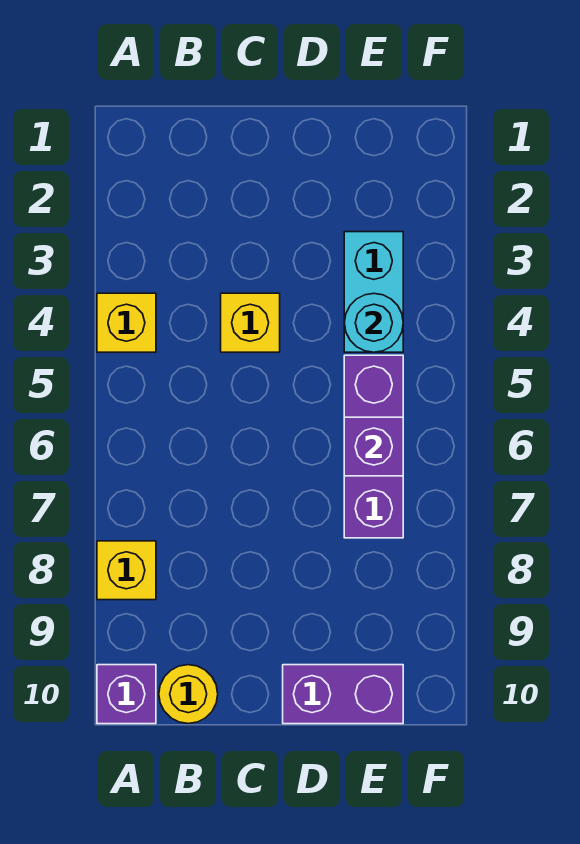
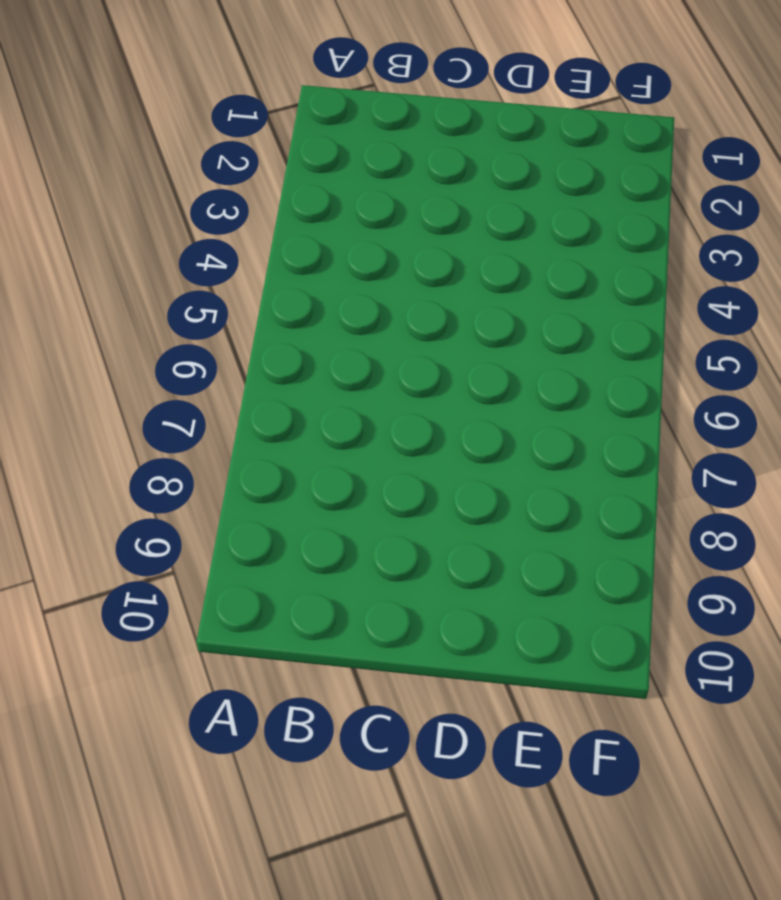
none -> yellow 1x1 brick [97,293,156,352]
none -> yellow 1x1 brick [97,541,156,600]

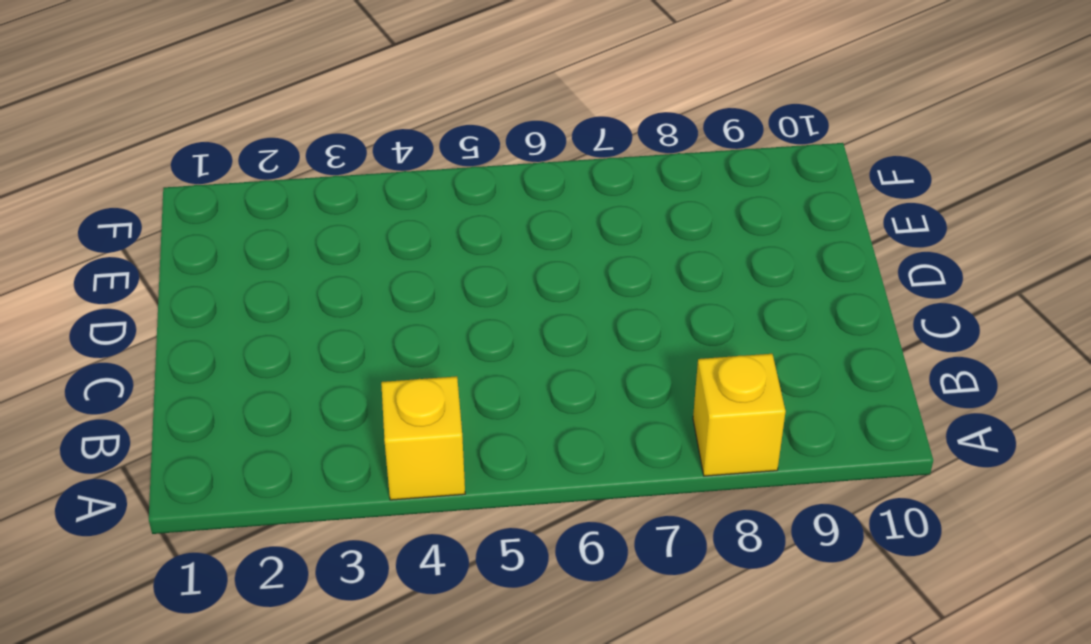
none -> purple 1x1 brick [97,665,156,724]
none -> yellow 1x1 round brick [159,665,218,724]

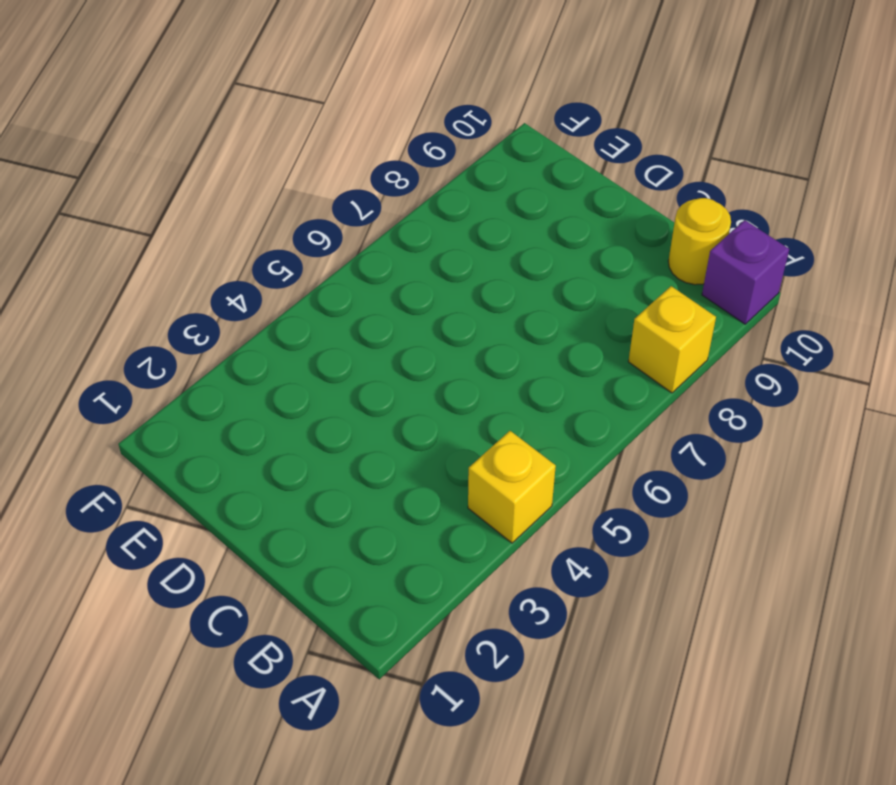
none -> yellow 1x1 brick [221,293,280,352]
none -> purple 1x2 brick [283,665,403,724]

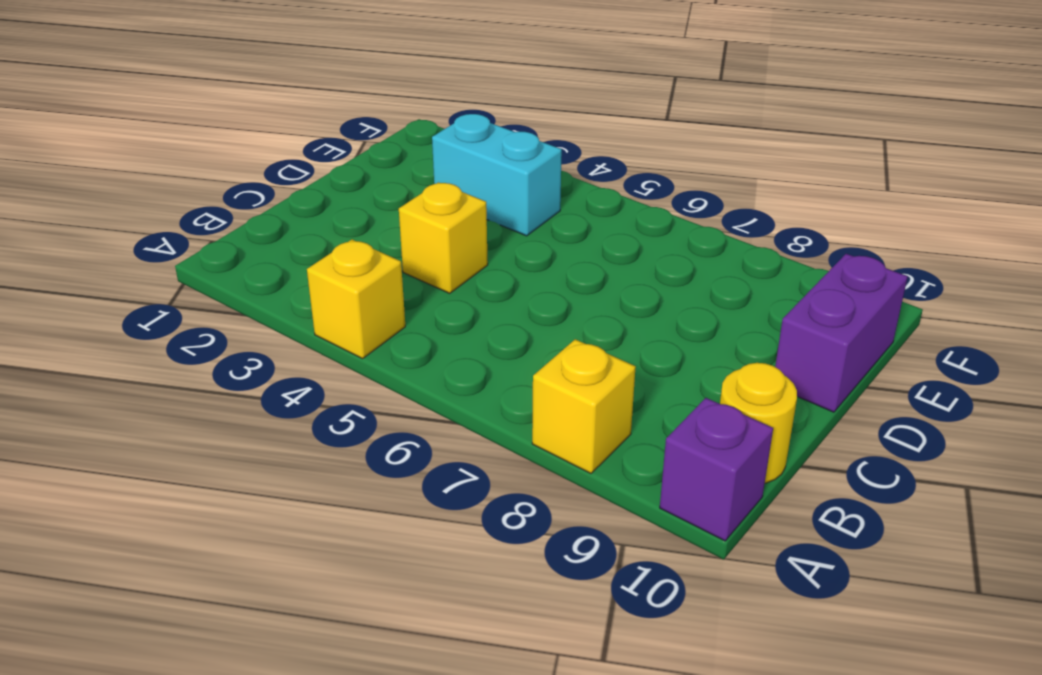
none -> purple 1x3 brick [344,355,403,538]
none -> cyan 1x1 round brick [344,294,403,352]

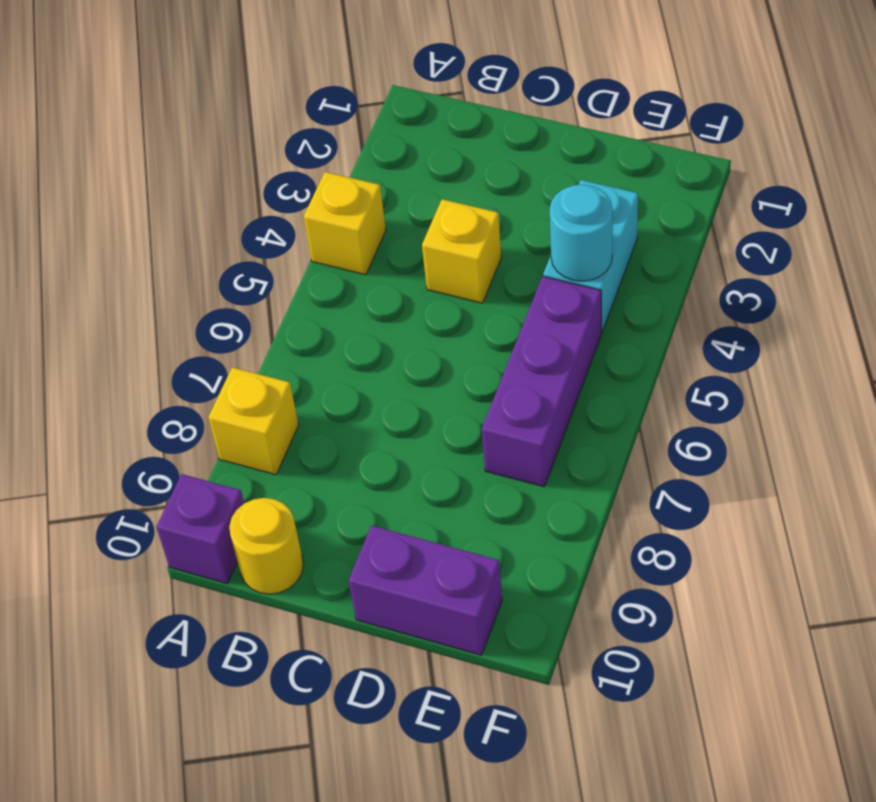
none -> purple 1x1 brick [344,417,403,476]

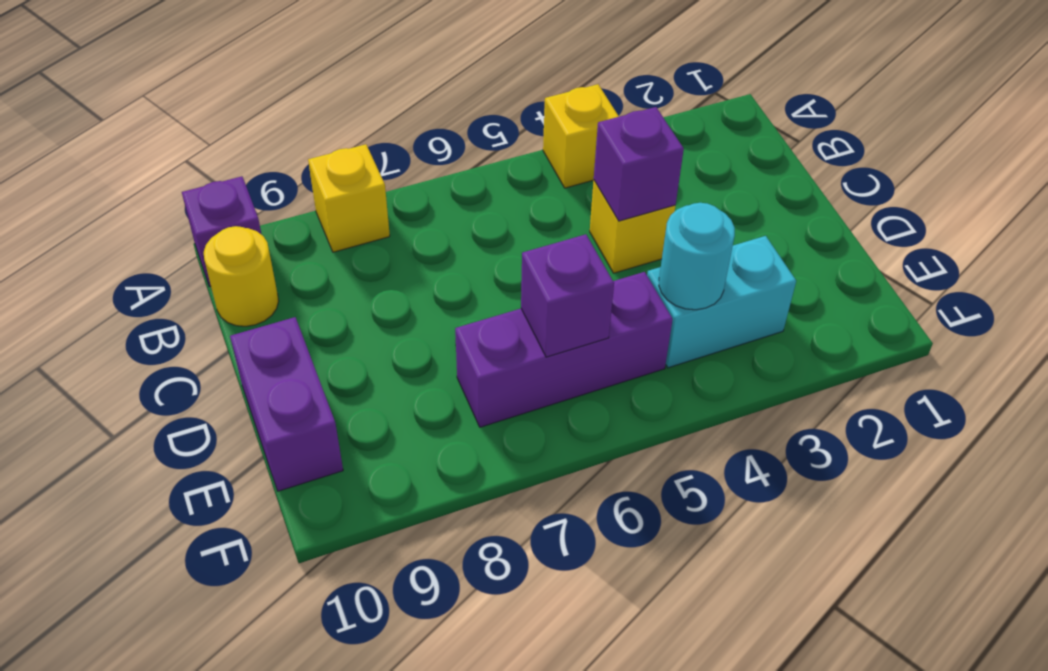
purple 1x1 brick [594,107,684,221] -> none

